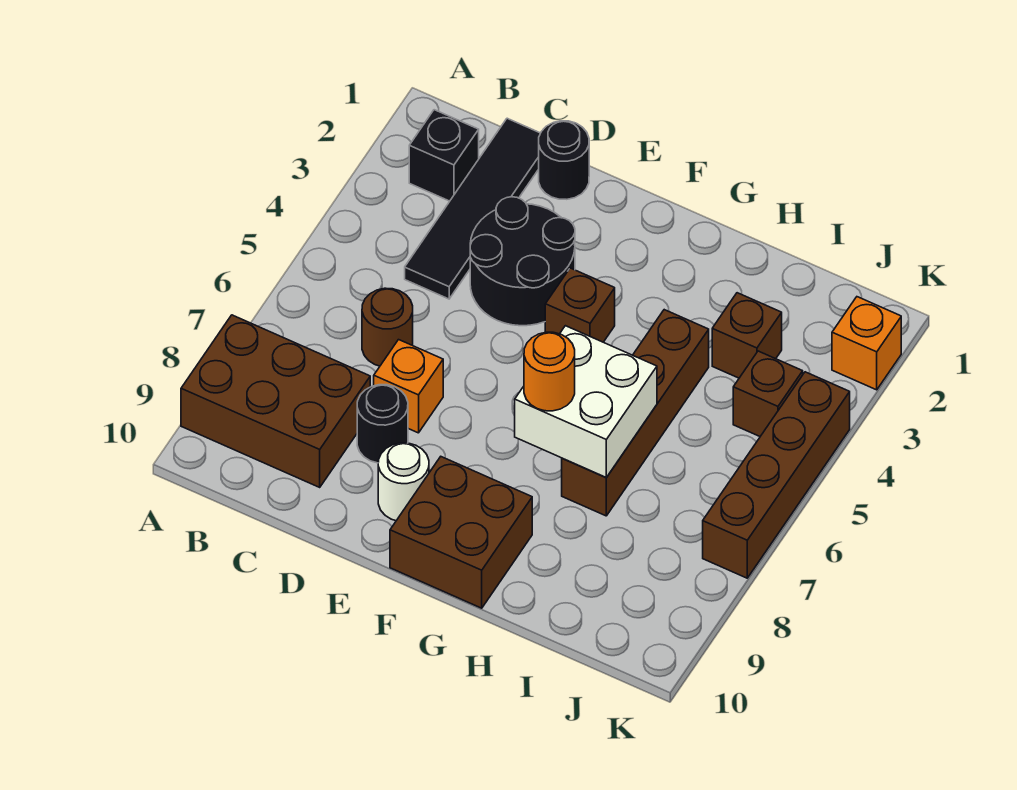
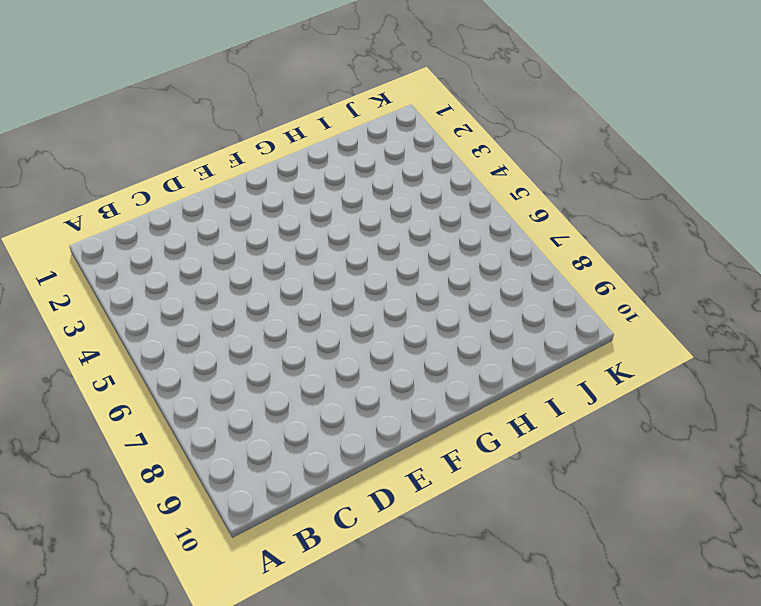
none -> brown 2x3 brick [181,315,370,487]
none -> black 1x1 brick [409,110,479,201]
none -> black 1x4 tile [405,118,540,299]

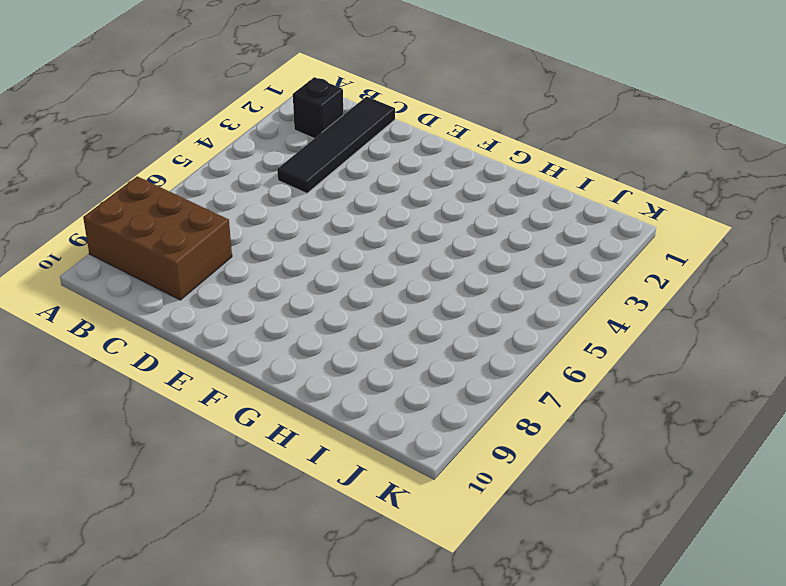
none -> brown 1x1 round brick [362,288,413,366]
none -> black 1x1 round brick [539,121,589,199]
none -> black 2x2 round brick [470,197,575,326]

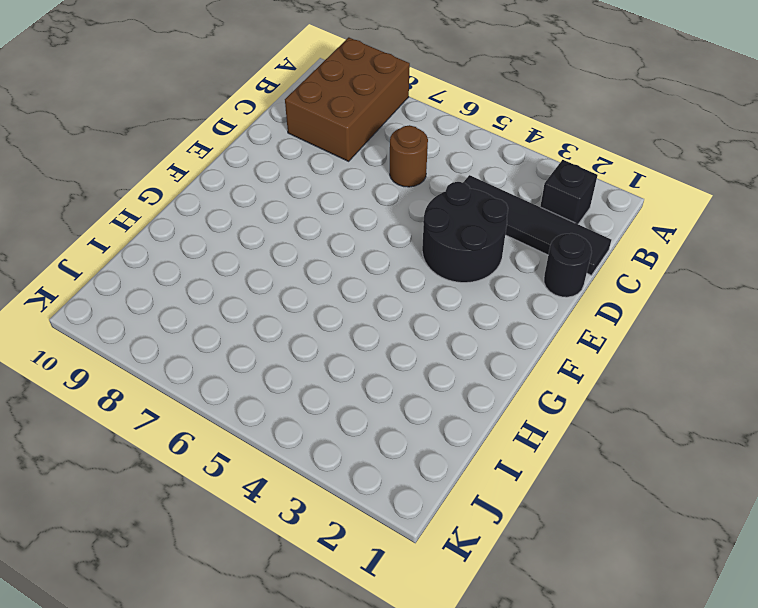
none -> orange 1x1 brick [374,340,443,433]
none -> black 1x1 round brick [357,385,408,463]
none -> white 1x1 round brick [378,443,429,521]

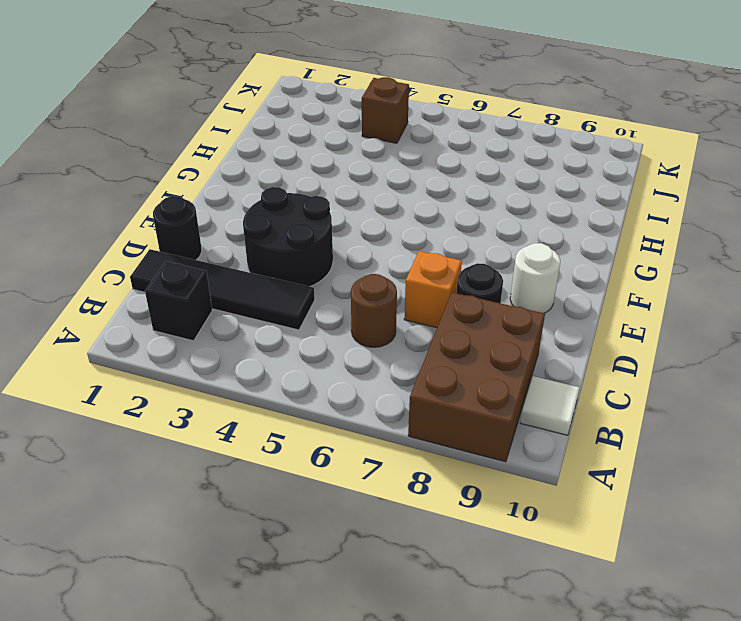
white 1x1 tile [520,376,580,435] -> none
none -> brown 1x1 brick [545,268,615,342]
none -> brown 2x2 brick [390,457,532,608]
none -> brown 1x4 brick [562,310,709,516]

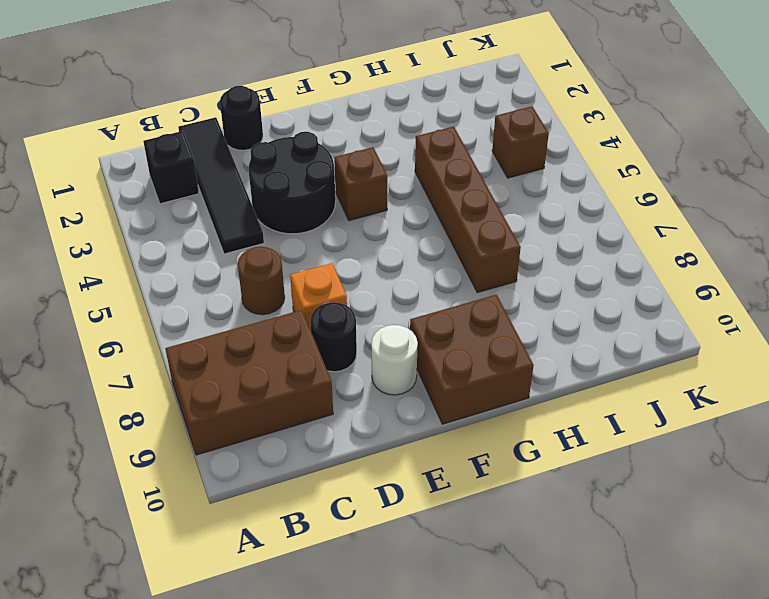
none -> brown 1x1 brick [712,293,782,378]
none -> orange 1x1 brick [832,297,901,390]
none -> brown 1x4 brick [703,372,850,578]

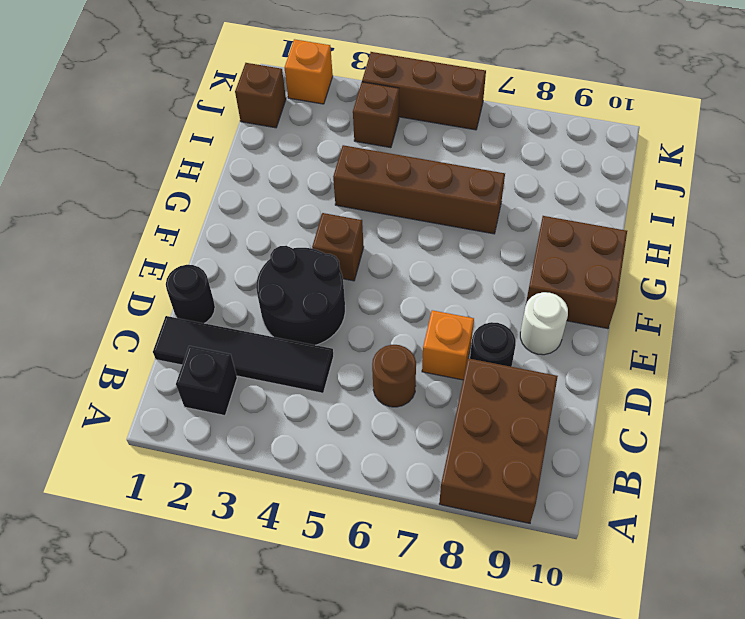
brown 1x1 brick [235,63,286,128] -> brown 1x1 brick moved to [712,293,782,378]
brown 1x3 brick [362,52,486,130] -> brown 1x4 brick [703,372,850,578]
none -> white 2x2 brick [515,326,657,477]
none -> orange 1x1 round brick [524,332,575,411]

